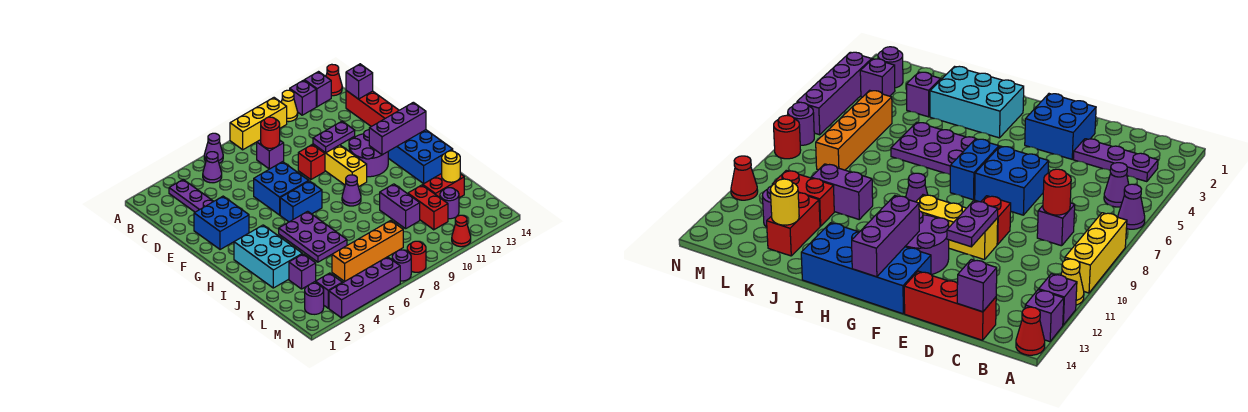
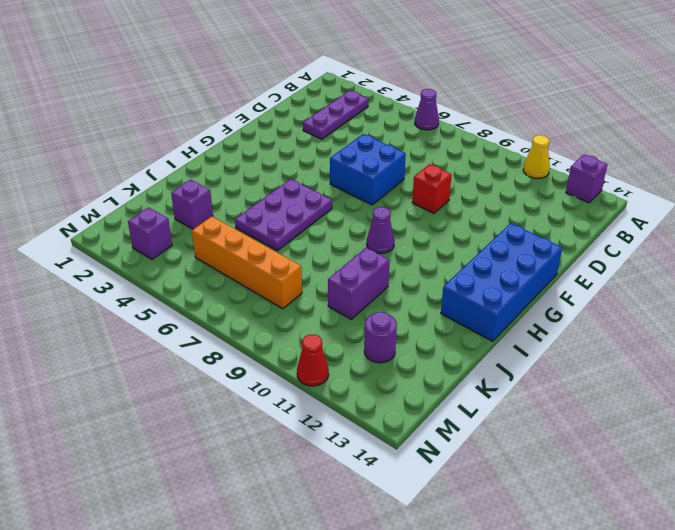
none -> yellow 1x3 brick [230,98,287,150]
none -> purple 1x1 brick [290,80,316,115]
none -> red 1x1 cone [326,64,342,96]
none -> purple 1x1 cone [203,152,222,183]

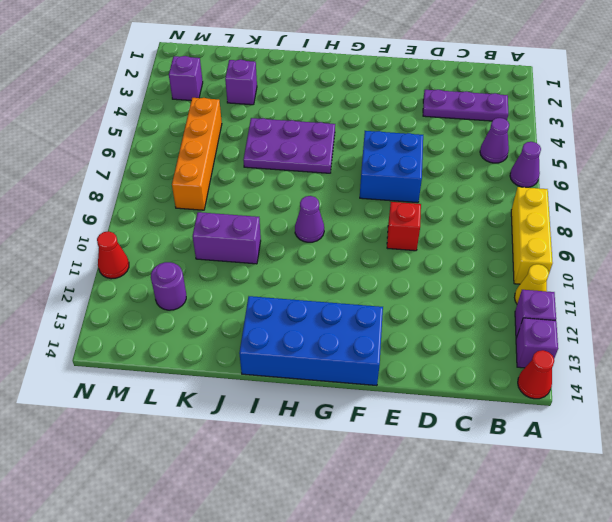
none -> purple 1x1 brick [257,140,284,169]
none -> red 1x3 brick [346,91,399,127]
none -> blue 2x2 brick [194,196,249,250]
none -> yellow 1x3 brick [313,144,367,187]

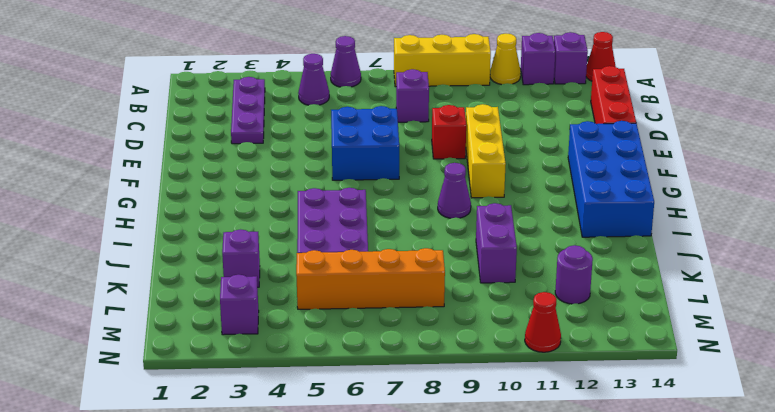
none -> blue 2x2 brick [194,196,249,250]
none -> purple 2x2 round brick [349,130,388,177]
none -> blue 1x2 brick [280,181,322,222]
none -> cyan 2x3 brick [234,225,302,288]

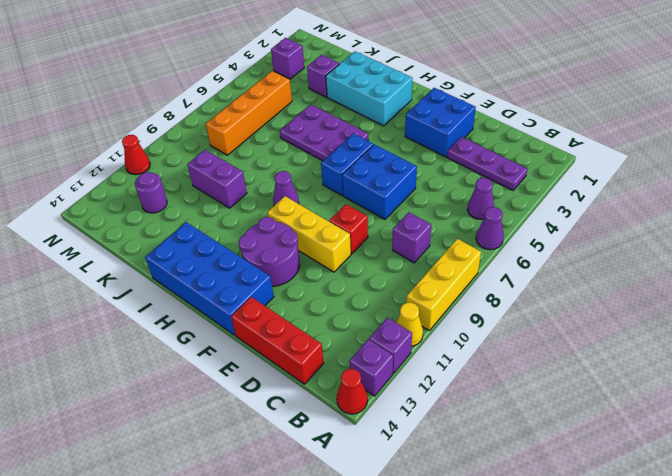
none -> red 1x2 brick [408,185,448,230]
none -> red 1x2 brick [423,174,464,198]
none -> purple 1x1 round brick [305,283,324,314]
none -> purple 1x4 brick [329,257,400,318]

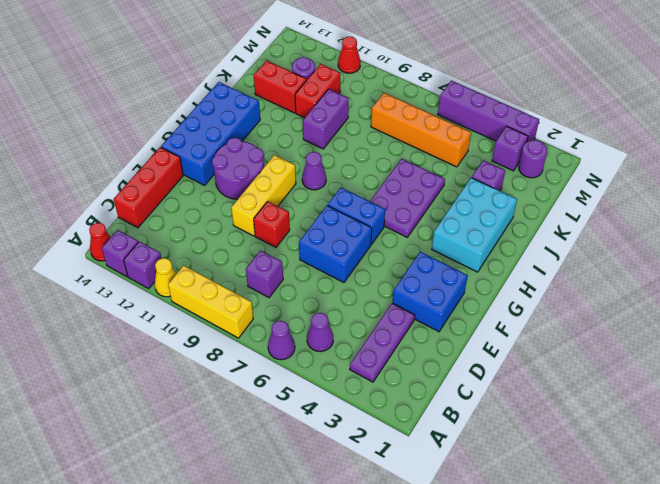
none -> purple 1x1 round brick [392,250,411,281]
none -> red 1x1 round brick [407,241,426,272]
none -> red 1x1 round brick [261,117,280,148]
none -> purple 1x1 brick [346,64,373,99]

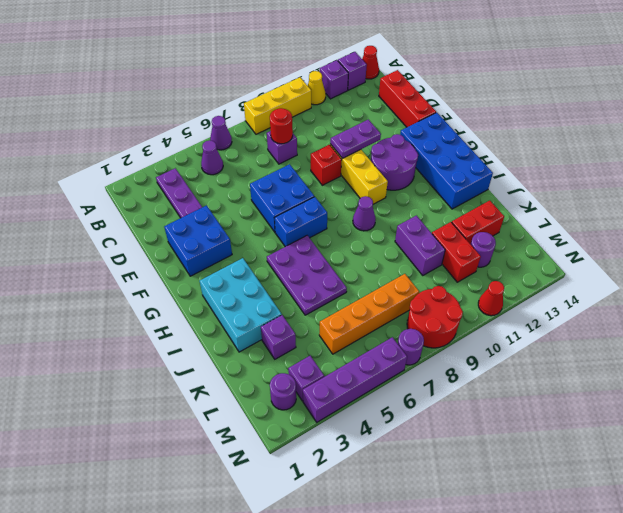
red 2x2 round brick [407,286,463,348] -> red 1x1 round brick [407,241,426,272]
none -> purple 1x1 brick [346,64,373,99]
none -> purple 1x3 brick [369,102,426,155]
none -> yellow 1x1 round brick [441,151,460,182]

